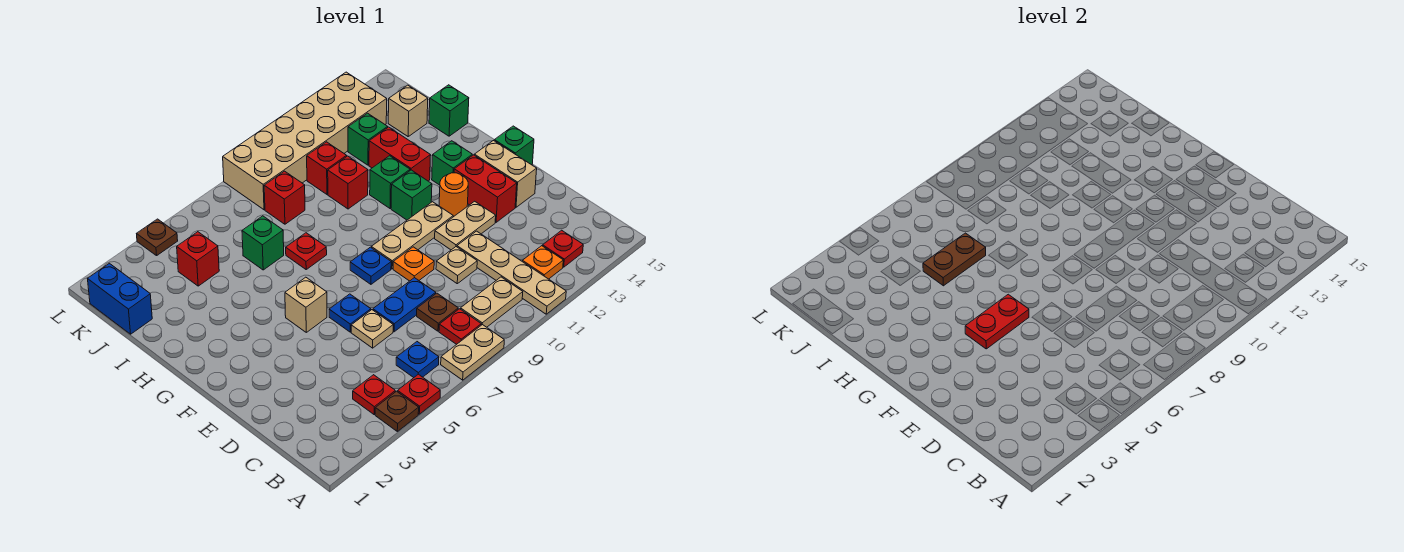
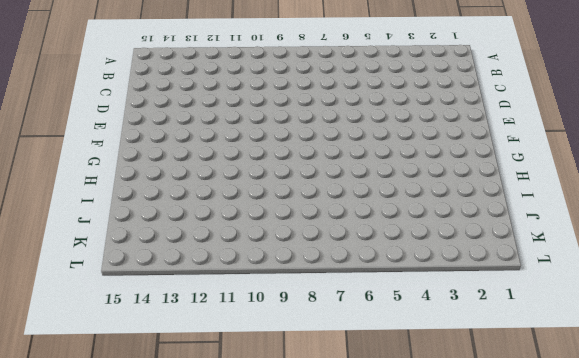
none -> brown 1x1 plate [375,391,419,431]
none -> red 1x1 plate [398,374,440,414]
none -> tan 1x2 plate [441,324,504,380]
none -> tan 1x4 plate [457,231,566,314]

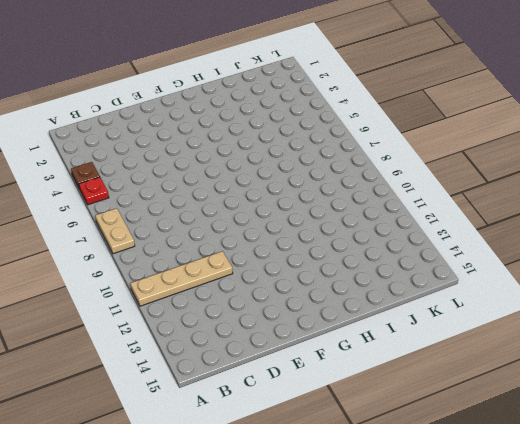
none -> red 1x1 plate [353,375,395,415]
none -> blue 1x1 plate [396,342,439,378]
none -> red 1x1 plate [439,309,481,344]
none -> tan 1x2 plate [461,277,523,327]

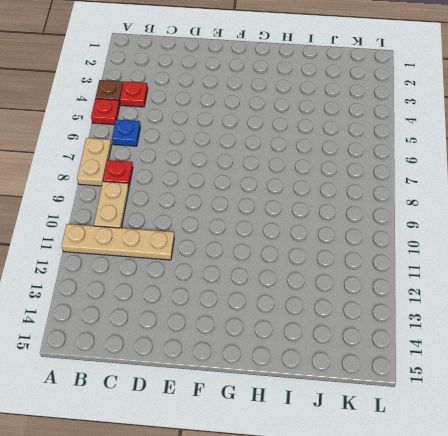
none -> orange 1x1 plate [522,246,563,279]
none -> red 1x1 plate [543,230,583,267]
none -> brown 1x1 plate [417,293,458,331]
none -> tan 1x1 plate [351,310,393,348]

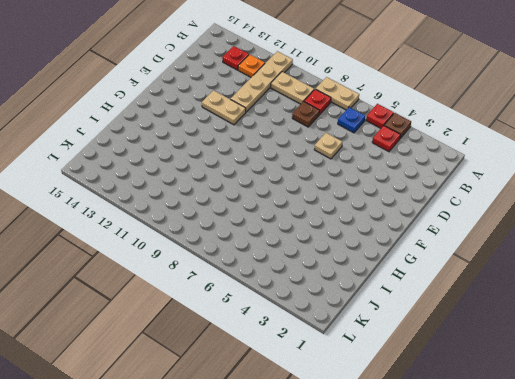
none -> blue 1x2 plate [373,278,436,332]
none -> tan 1x1 plate [436,247,477,284]
none -> blue 1x1 plate [329,294,371,332]
none -> orange 1x1 plate [393,247,434,281]

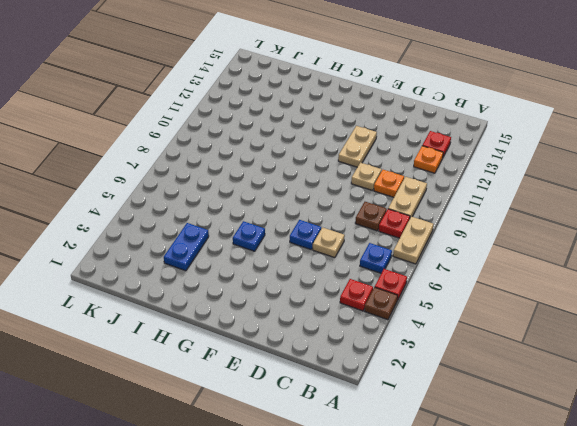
orange 1x1 plate [374,170,404,197] -> orange 1x1 plate moved to [393,247,434,281]
blue 1x1 plate [233,221,265,251] -> blue 1x1 plate moved to [350,247,391,284]
blue 1x2 plate [164,223,209,271] -> blue 1x2 plate moved to [373,278,436,332]
none -> tan 1x4 plate [457,231,566,314]
none -> red 1x2 brick [454,155,517,222]
none -> tan 1x2 brick [474,141,537,207]
none -> tan 1x1 brick [285,277,327,332]

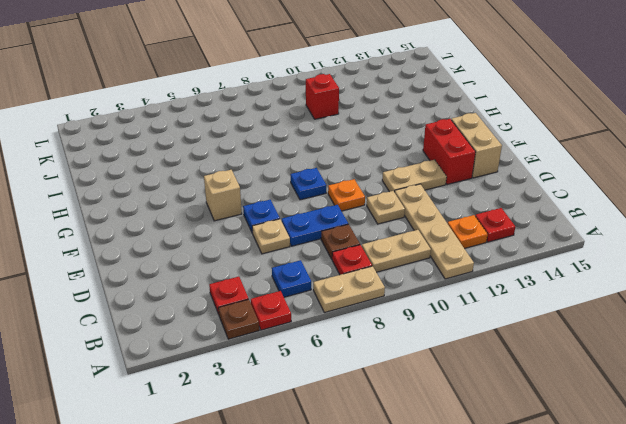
none -> tan 1x3 plate [371,202,453,269]
none -> orange 1x1 round brick [439,173,468,217]
none -> green 1x1 brick [494,126,534,165]
none -> green 1x1 brick [391,170,432,220]

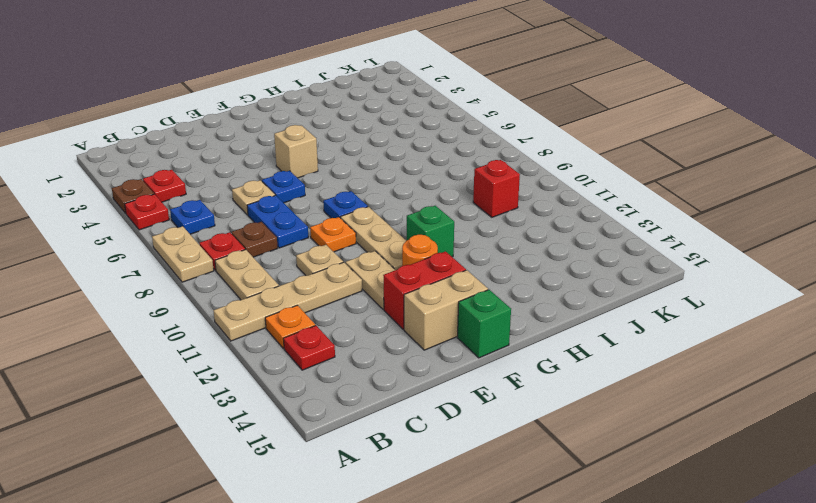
none -> green 1x1 brick [432,141,472,185]
none -> red 1x1 plate [286,233,327,269]
none -> green 1x1 brick [370,156,410,209]
none -> red 1x2 brick [369,127,431,181]

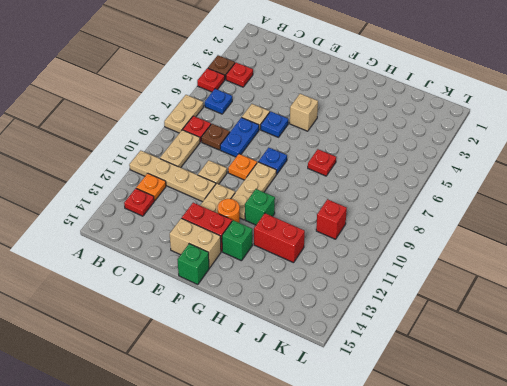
none -> green 1x1 brick [370,156,410,209]
none -> green 1x1 brick [242,216,284,270]
none -> red 1x1 brick [328,156,368,209]
none -> green 1x1 brick [429,85,469,136]

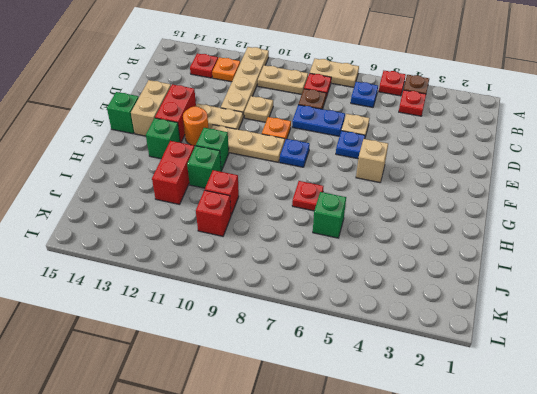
none -> green 1x1 brick [429,85,469,136]
none -> blue 1x2 brick [88,263,152,334]
none -> red 1x1 brick [177,232,219,286]
none -> red 1x1 brick [264,171,305,224]

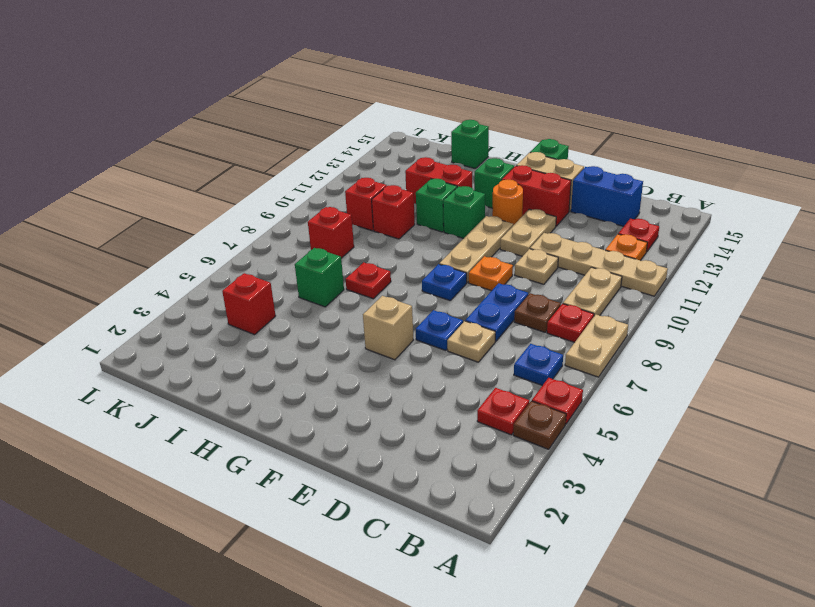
blue 1x2 brick [571,166,643,226] -> blue 1x2 brick moved to [88,263,152,334]
none -> green 1x1 brick [348,113,388,165]
none -> tan 1x1 brick [388,85,428,136]
none -> tan 2x6 brick [223,72,387,210]
none -> brown 1x1 plate [137,219,178,256]

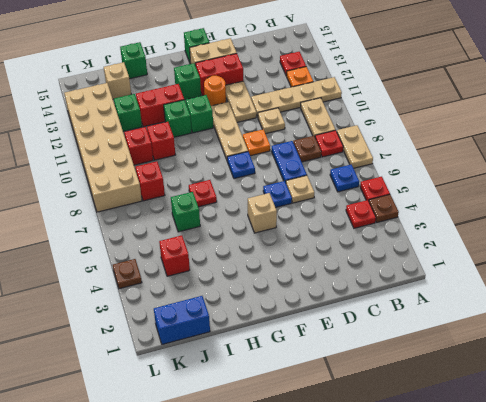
none -> red 1x2 plate [965,294,1029,349]
none -> brown 1x2 plate [923,233,986,286]

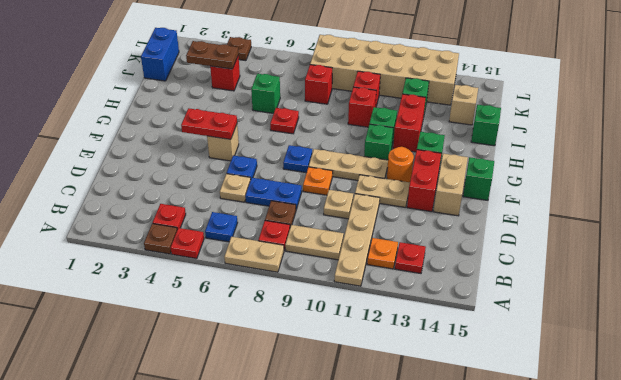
brown 1x2 plate [186,41,238,69] -> brown 1x2 plate moved to [923,233,986,286]

